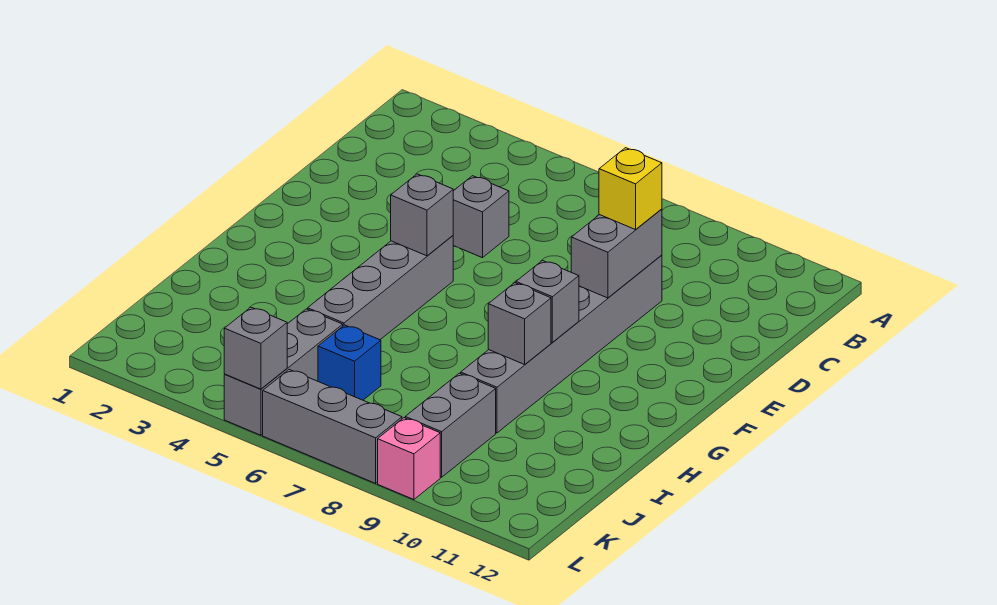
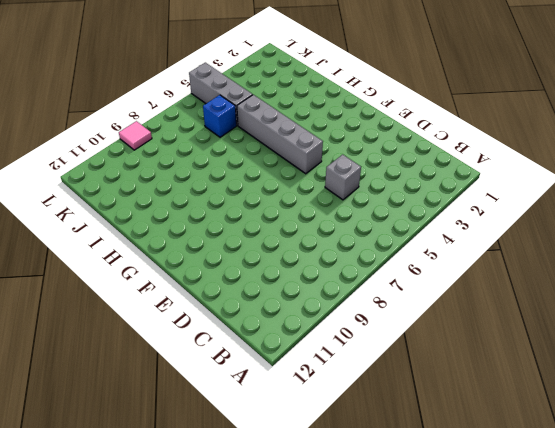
pink 1x1 tile [119,121,152,150] -> pink 1x1 brick [378,418,440,500]
none -> grey 1x6 brick [461,255,662,433]
none -> grey 1x2 brick [405,373,496,477]
none -> grey 1x3 brick [263,370,402,483]

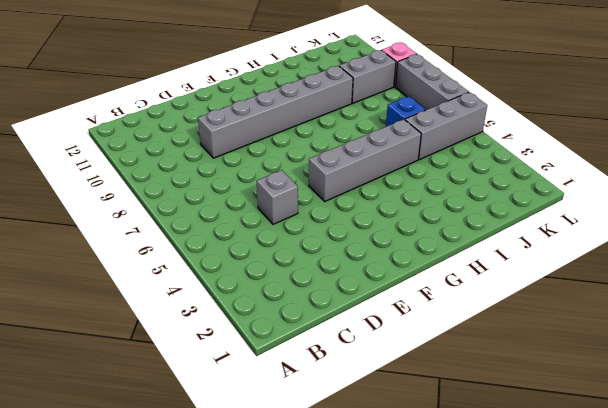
none -> grey 1x2 brick [571,209,662,298]
none -> grey 1x1 brick [391,174,453,256]
none -> grey 1x1 brick [516,261,579,342]

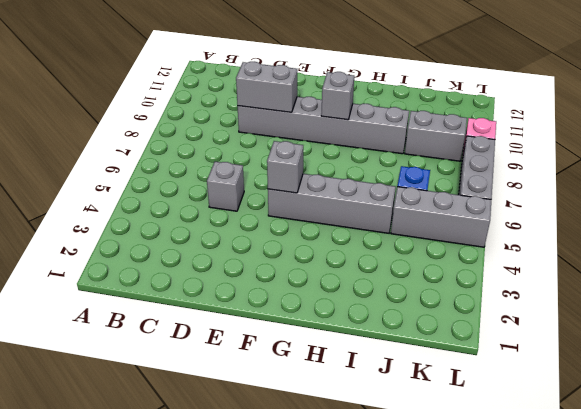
none -> grey 1x1 brick [488,283,551,364]
none -> grey 1x1 brick [224,307,287,389]
none -> yellow 1x1 brick [599,148,662,230]

